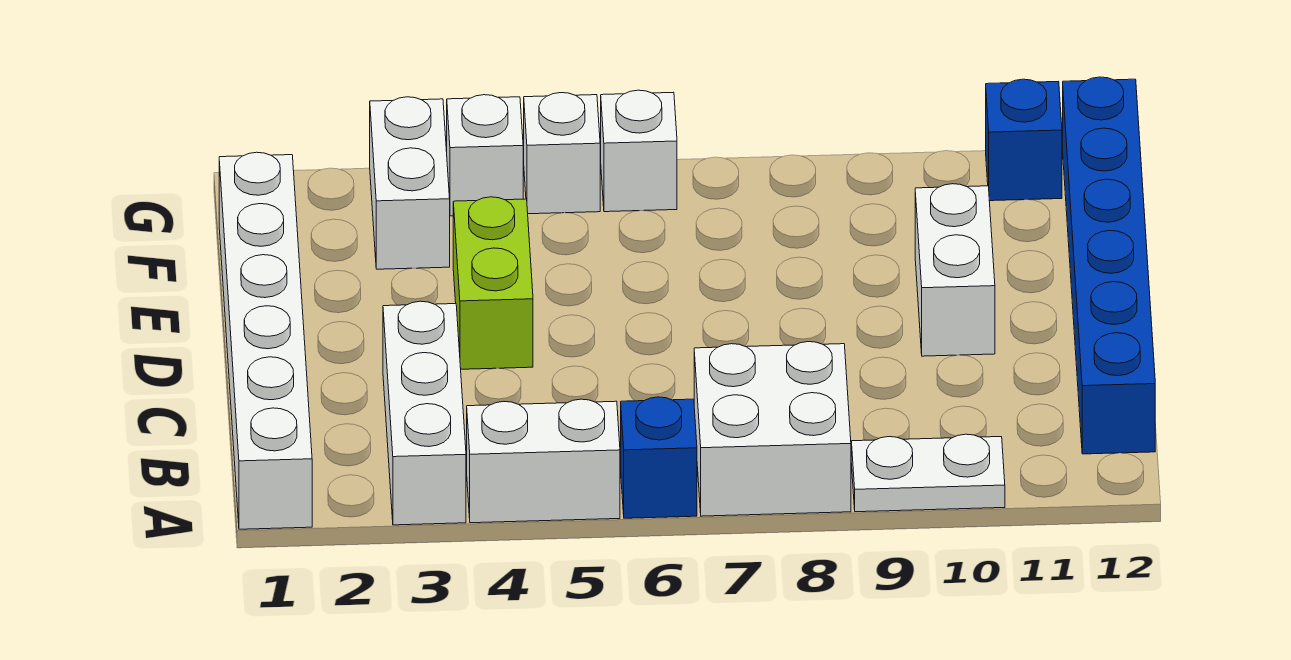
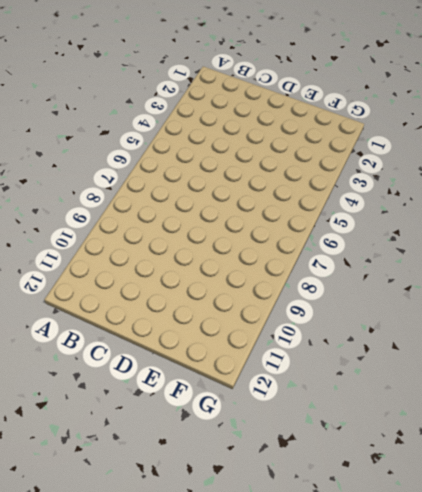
none -> white 1x6 brick [219,152,312,529]
none -> white 1x3 brick [383,301,466,525]
none -> white 1x2 brick [467,399,620,523]

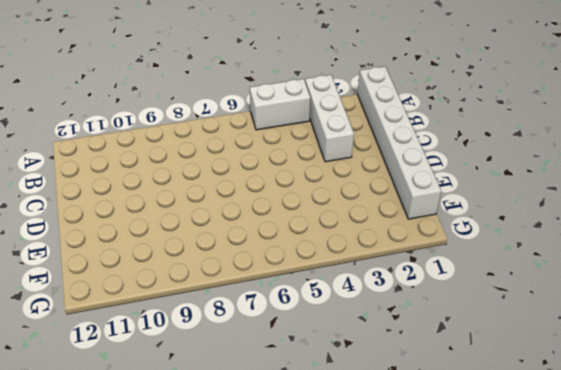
none -> blue 1x1 brick [621,397,697,518]
none -> white 2x2 brick [694,342,851,516]
none -> white 1x2 plate [851,434,1005,512]

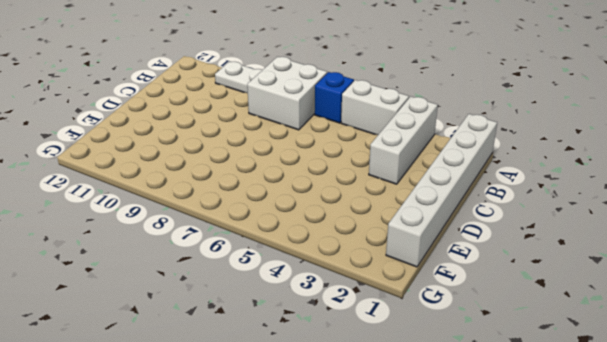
none -> blue 1x6 brick [1063,77,1155,454]
none -> lime 1x2 brick [453,197,533,369]
none -> white 1x2 brick [915,184,995,356]

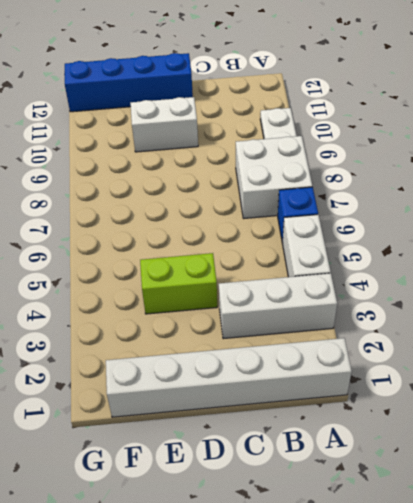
blue 1x4 brick [65,53,193,112] -> blue 1x6 brick [1063,77,1155,454]
none -> white 1x2 brick [370,97,450,269]
none -> white 1x1 brick [447,95,523,216]
none -> white 1x1 brick [524,93,600,214]

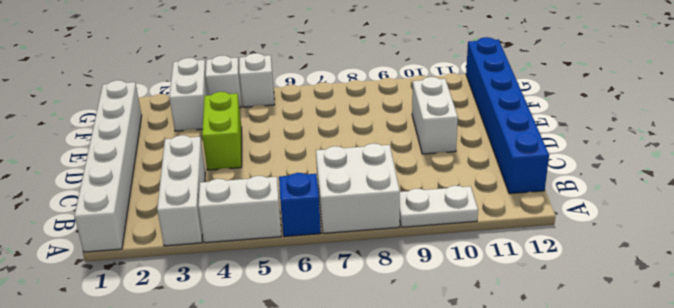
none -> white 1x1 brick [600,90,677,212]
none -> blue 1x1 brick [986,79,1062,201]

